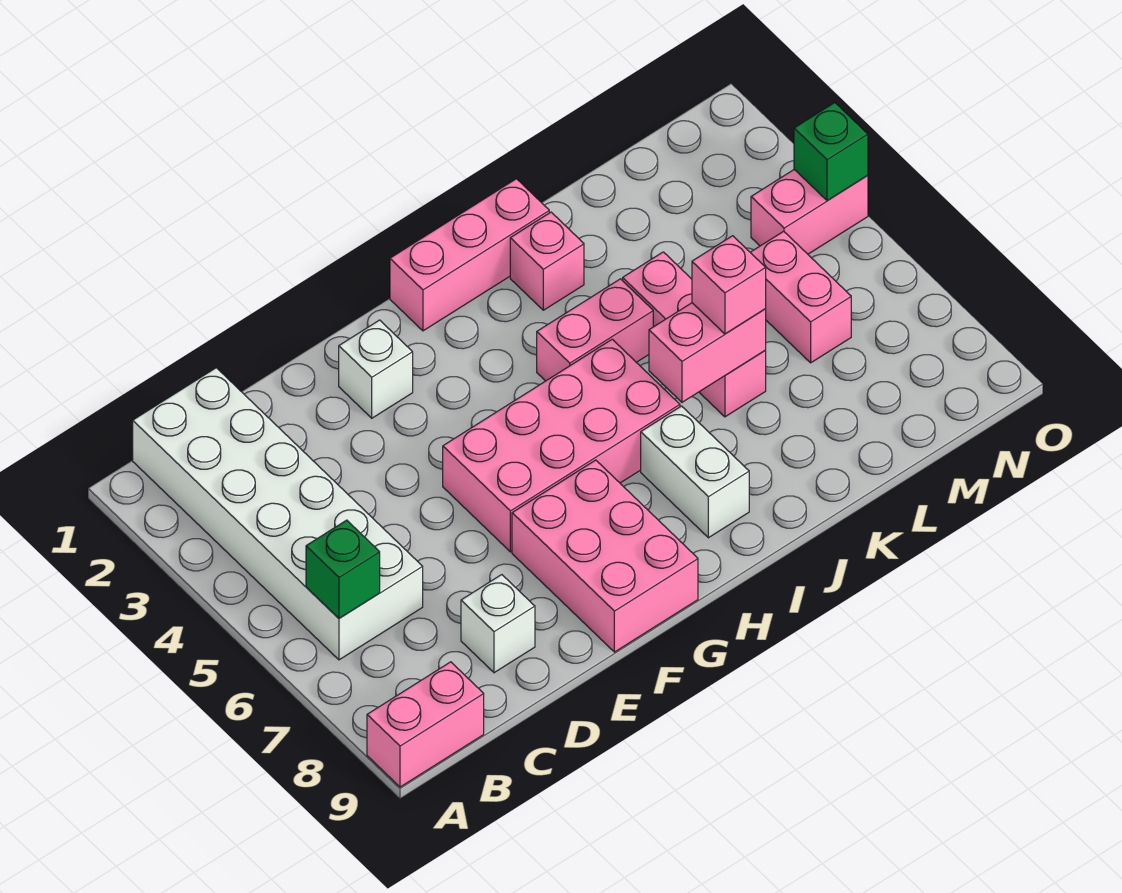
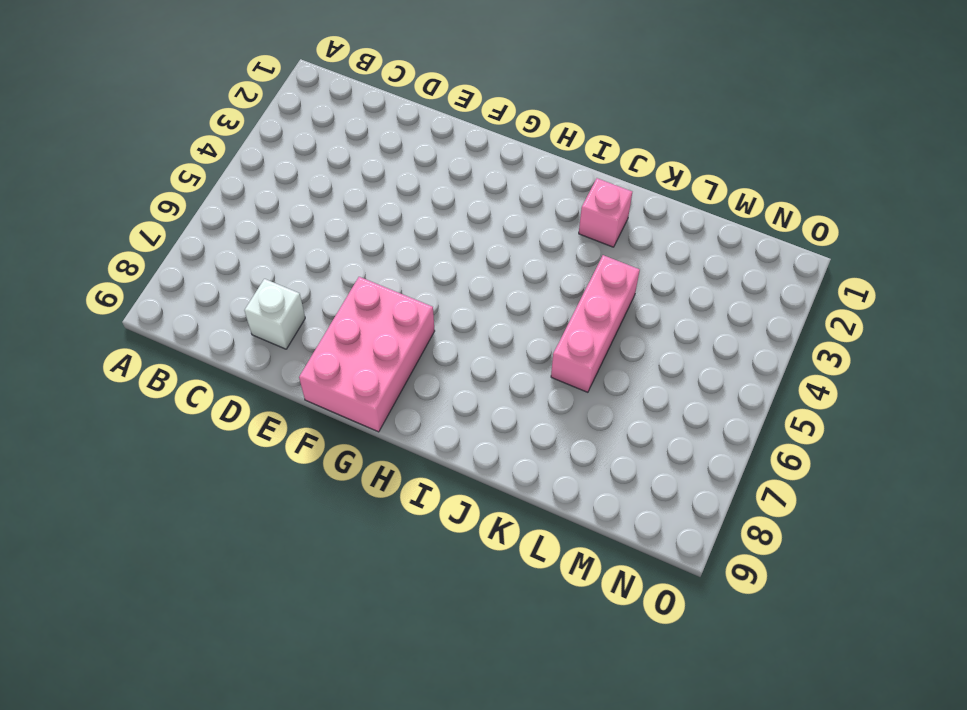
none -> pink 1x2 brick [367,662,484,787]
none -> white 2x6 brick [133,368,423,660]
none -> white 1x1 brick [339,320,413,418]

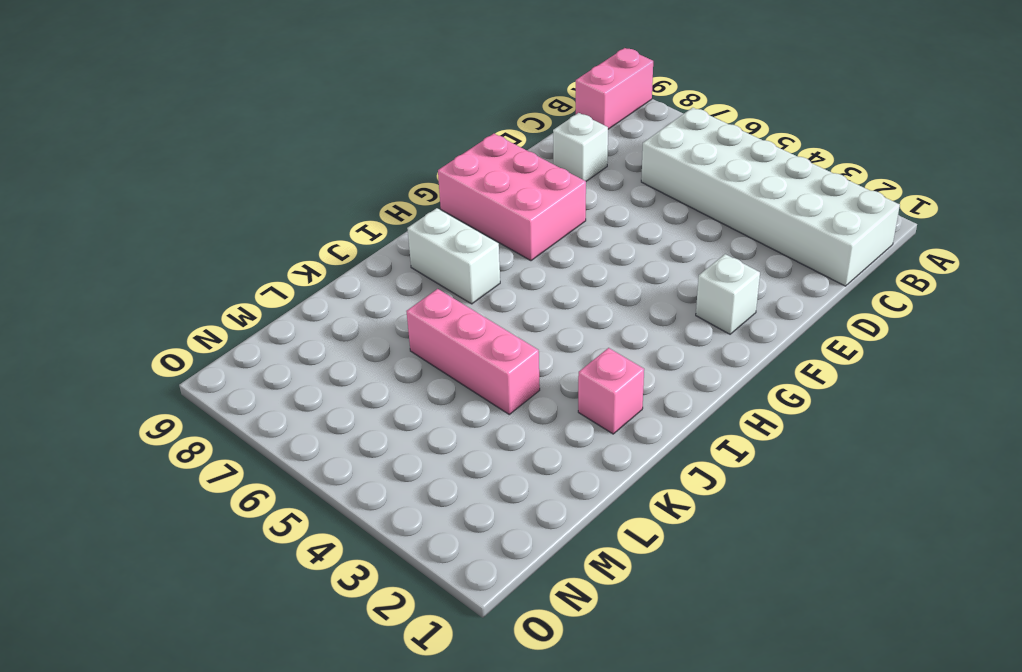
none -> pink 2x4 brick [443,339,680,552]
none -> pink 1x3 brick [390,179,549,331]
none -> pink 1x2 brick [537,279,653,381]

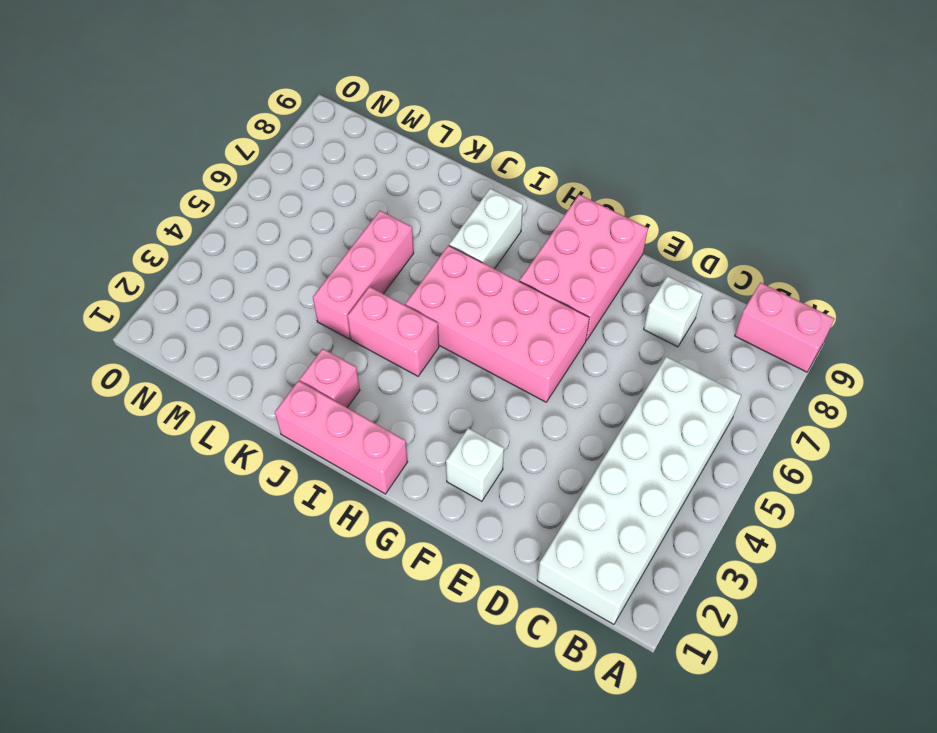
none -> pink 1x2 brick [750,231,851,363]
none -> pink 1x2 brick [751,170,868,254]
none -> green 1x1 brick [306,520,380,618]

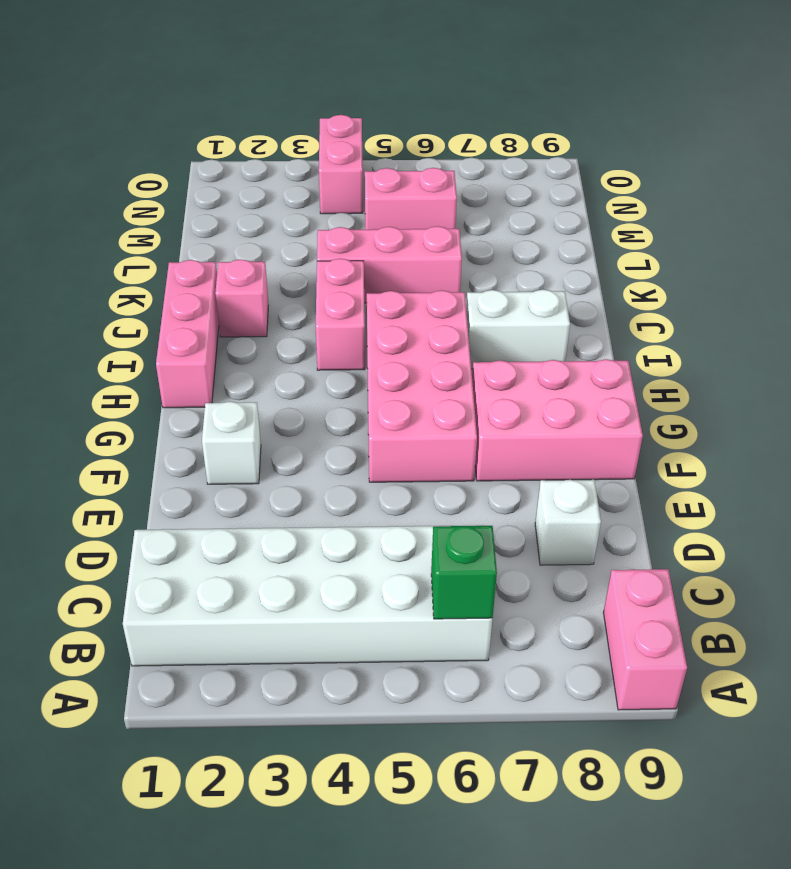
none -> pink 1x2 brick [649,303,766,402]
none -> green 1x1 brick [794,103,868,201]
none -> pink 1x1 brick [692,236,766,334]

